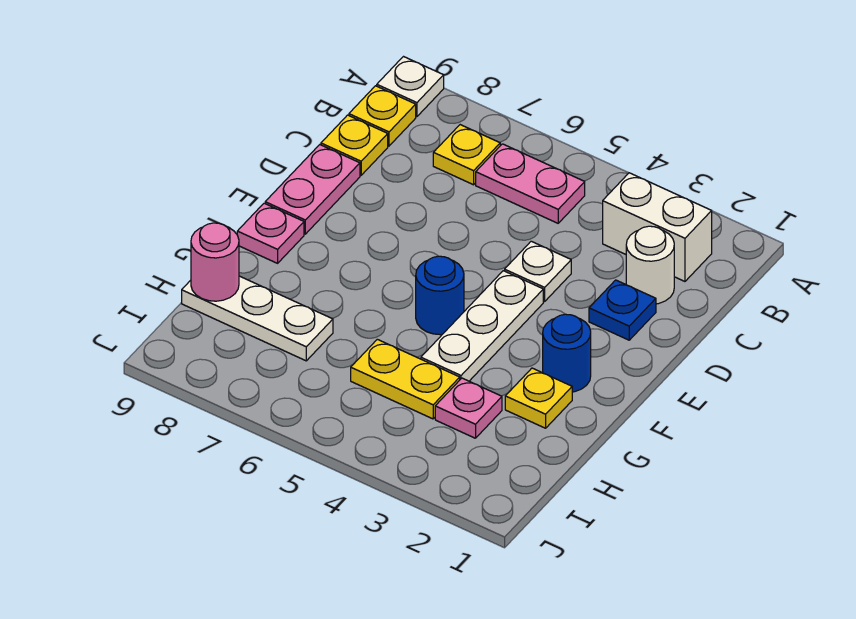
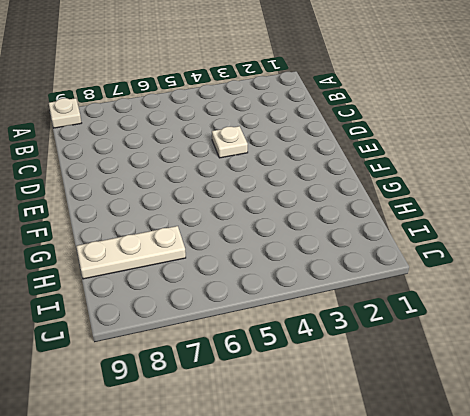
none -> white 1x2 brick [603,173,712,281]
none -> pink 1x2 plate [476,144,585,223]
none -> yellow 1x1 plate [433,125,500,185]

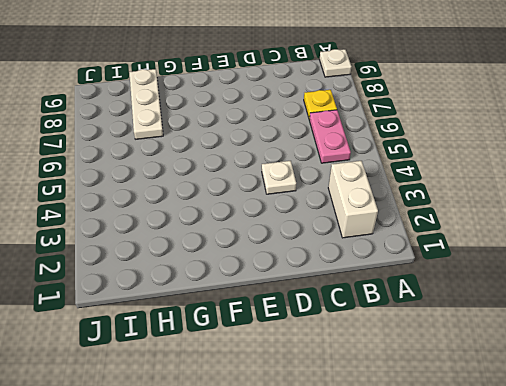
none -> yellow 1x1 plate [349,86,416,146]
none -> white 1x1 round brick [626,226,674,304]
none -> yellow 1x1 plate [321,115,388,175]

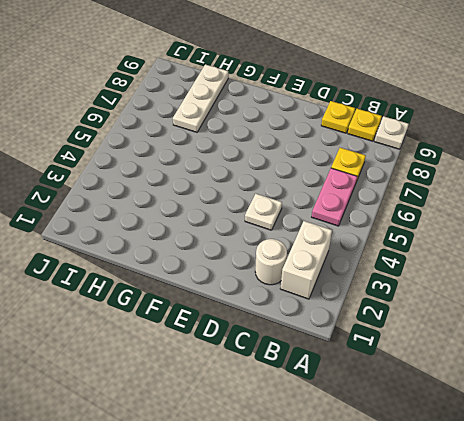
none -> blue 1x1 plate [589,280,656,340]
none -> pink 1x2 plate [265,145,360,234]
none -> white 1x3 plate [421,271,543,381]

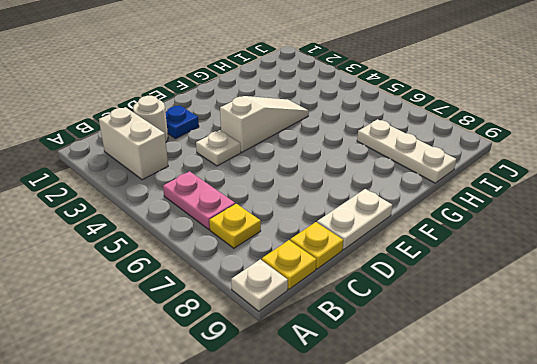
white 1x2 plate [317,189,392,250] -> pink 1x2 plate [265,145,360,234]
white 1x3 slope [220,96,309,152] -> white 1x3 plate [421,271,543,381]
none -> blue 1x1 round brick [543,314,591,392]
none -> blue 1x1 round brick [416,256,464,335]
none -> pink 1x1 plate [237,203,304,263]

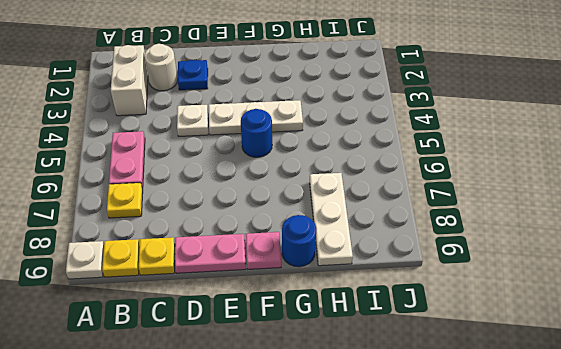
blue 1x1 round brick [282,215,316,267] -> blue 1x1 round brick moved to [543,314,591,392]
none -> yellow 1x1 plate [505,368,572,428]
none -> pink 1x1 plate [435,378,502,438]
none -> yellow 1x2 plate [351,339,460,419]

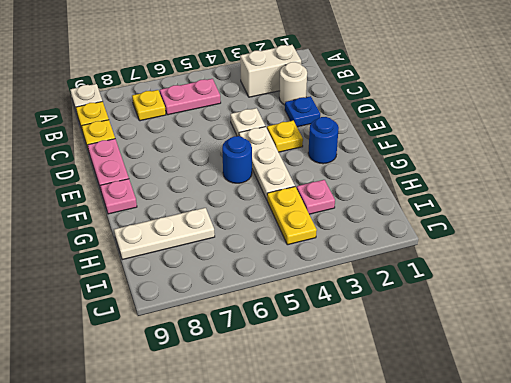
yellow 1x1 plate [267,121,303,152] -> yellow 1x1 plate moved to [505,368,572,428]
yellow 1x2 plate [267,187,317,245] -> yellow 1x2 plate turned to [351,339,460,419]
none -> pink 1x1 round brick [191,223,239,301]

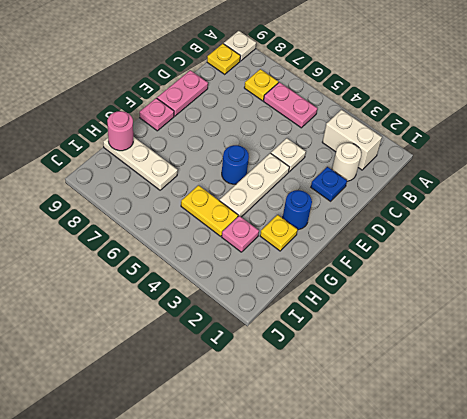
none -> yellow 1x1 plate [321,115,388,175]

